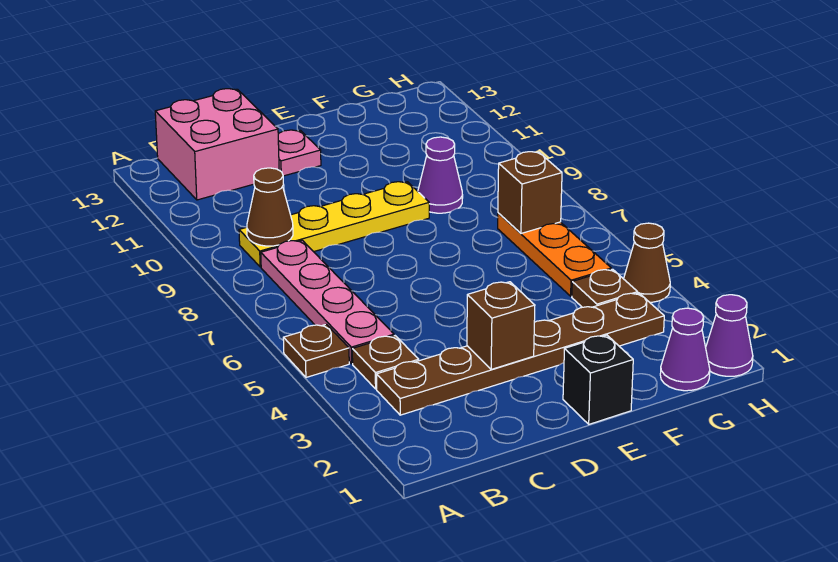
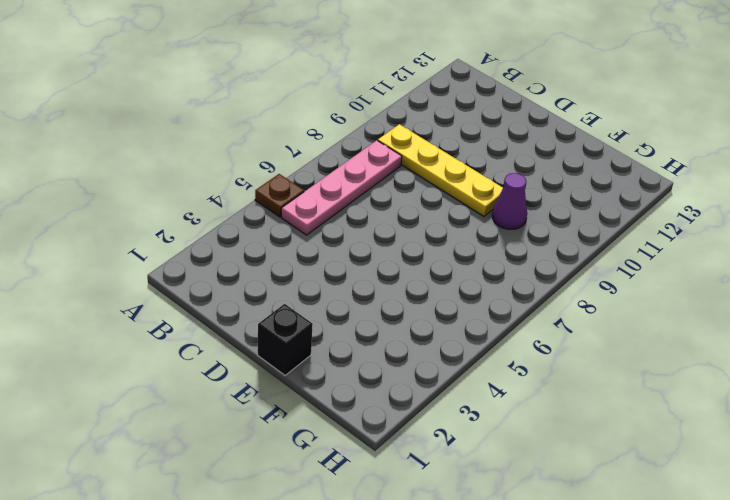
none -> brown 1x6 plate [377,293,664,415]
none -> brown 1x1 plate [352,336,419,389]
none -> pink 2x2 brick [155,89,279,200]

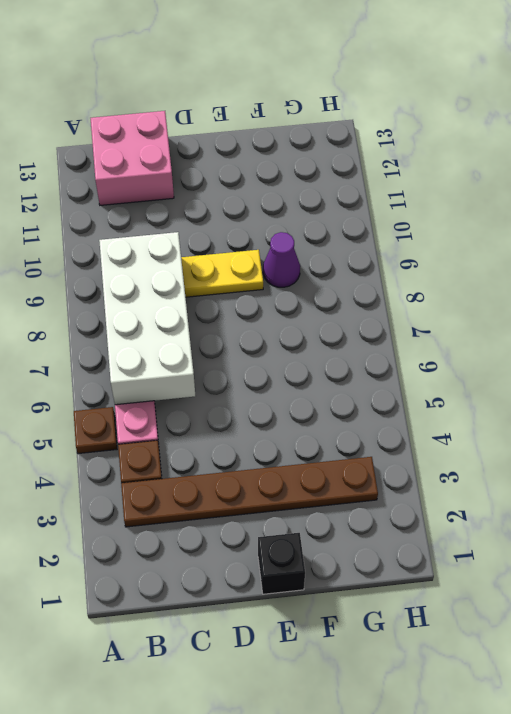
white 2x4 brick [99,232,195,405] -> brown 1x1 cone [247,168,293,246]
none -> pink 1x1 plate [278,130,321,176]
none -> purple 1x1 cone [660,308,710,391]
none -> brown 1x1 plate [572,269,638,307]

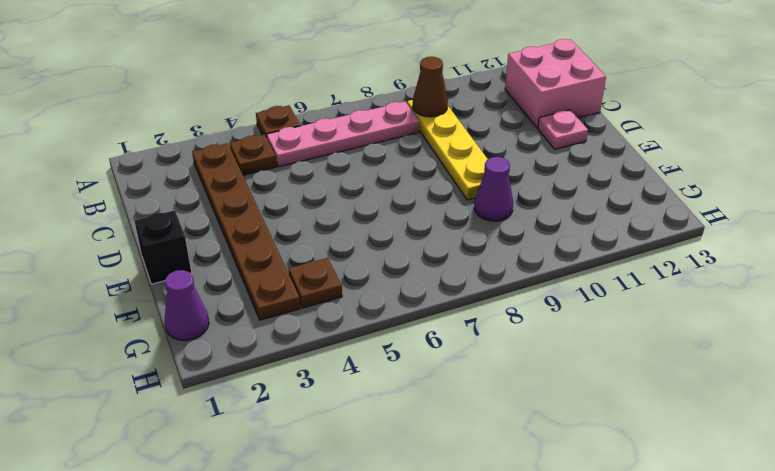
none -> orange 1x3 plate [498,213,611,296]
none -> purple 1x1 cone [706,295,753,376]
none -> brown 1x1 cone [624,223,670,302]

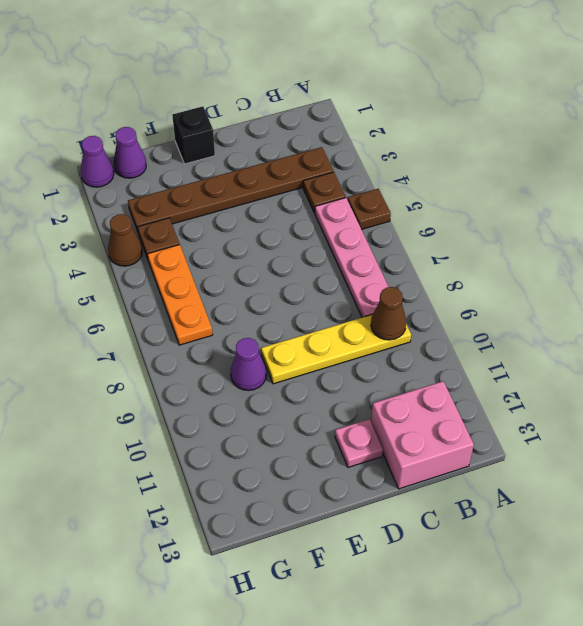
none -> brown 1x1 brick [467,282,535,369]
none -> brown 1x1 brick [498,152,562,233]

